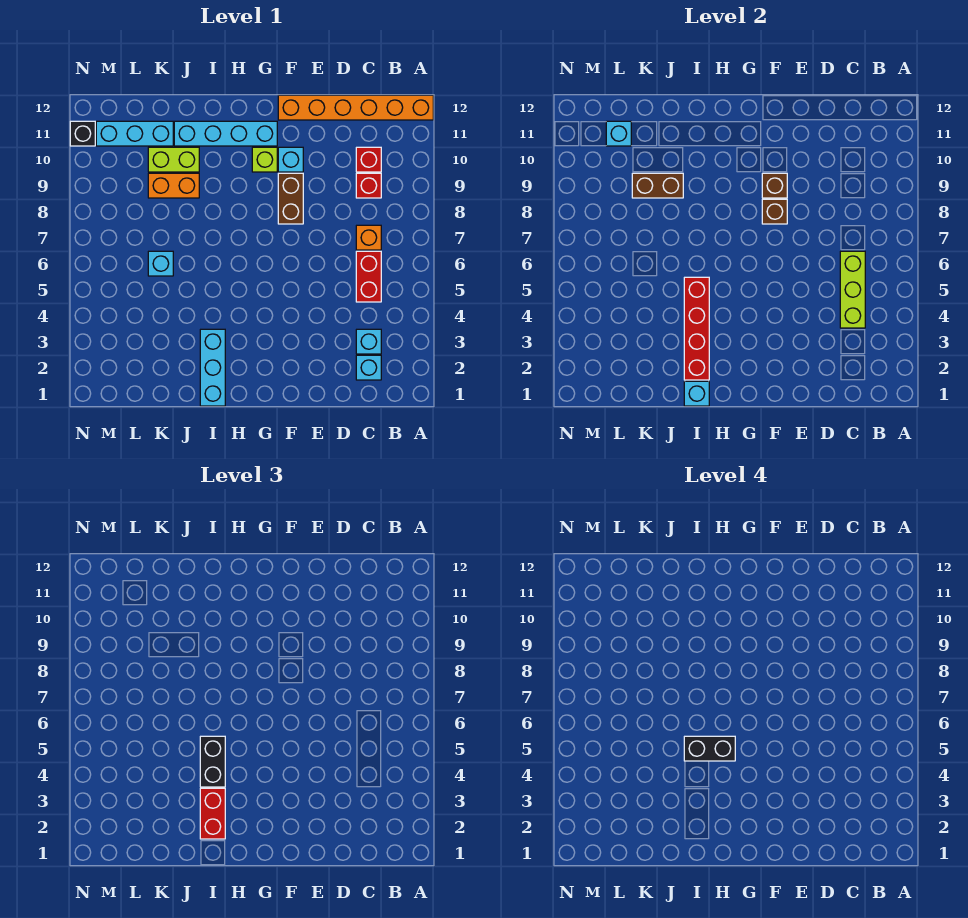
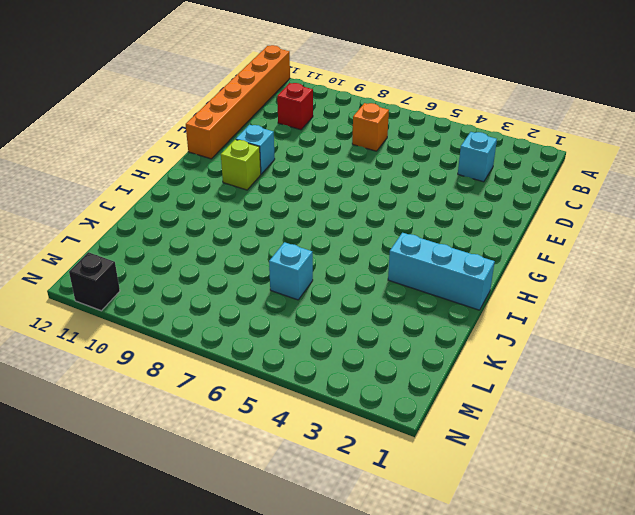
none -> cyan 1x1 brick [356,355,381,380]
none -> red 1x2 brick [356,251,381,302]
none -> red 1x1 brick [356,173,381,198]

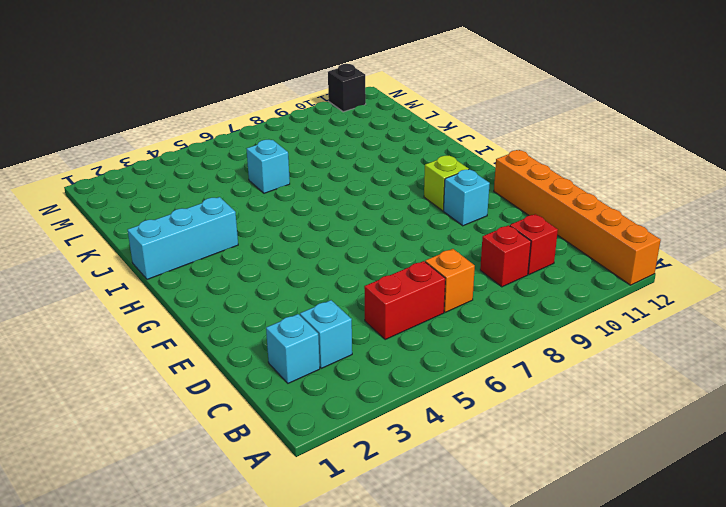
none -> brown 1x2 brick [278,173,303,224]
none -> cyan 1x4 brick [174,121,277,146]
none -> orange 1x2 brick [148,173,199,198]

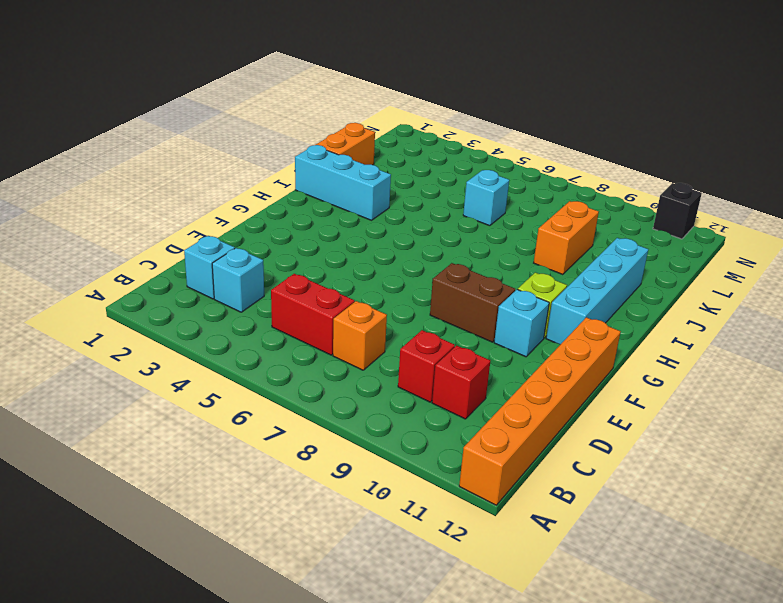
orange 1x2 brick [316,123,375,165] -> none
none -> lime 1x2 brick [148,147,199,172]
none -> cyan 1x3 brick [96,121,173,146]
none -> lime 1x3 brick [840,251,865,328]

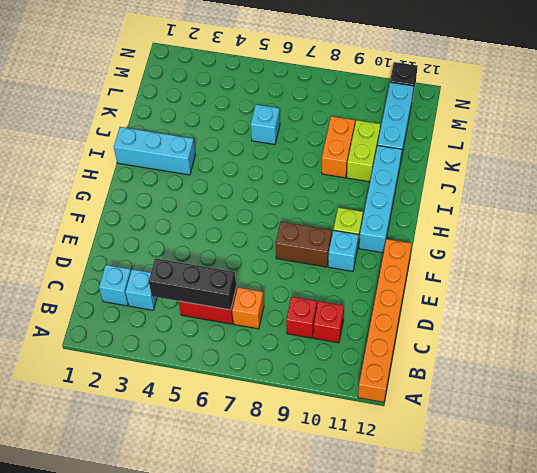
black 1x3 brick [149,258,236,310] -> lime 1x3 brick [840,251,865,328]
none -> brown 1x1 brick [762,199,787,224]
none -> brown 1x1 brick [762,173,787,198]
none -> cyan 1x1 brick [684,381,709,406]

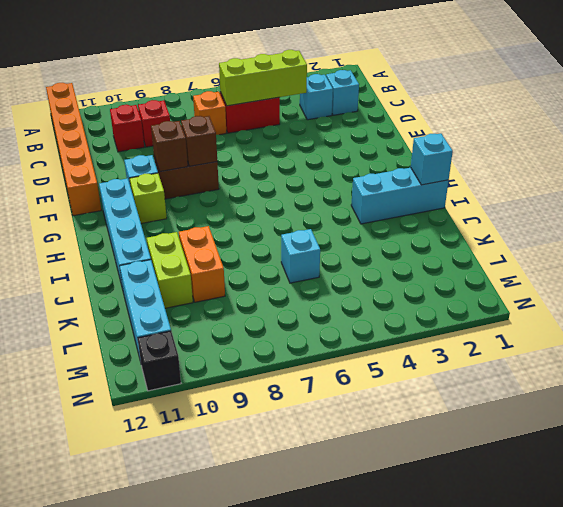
none -> red 1x4 brick [684,277,709,380]
none -> brown 1x2 brick [632,173,683,198]
none -> cyan 1x1 brick [606,121,631,146]

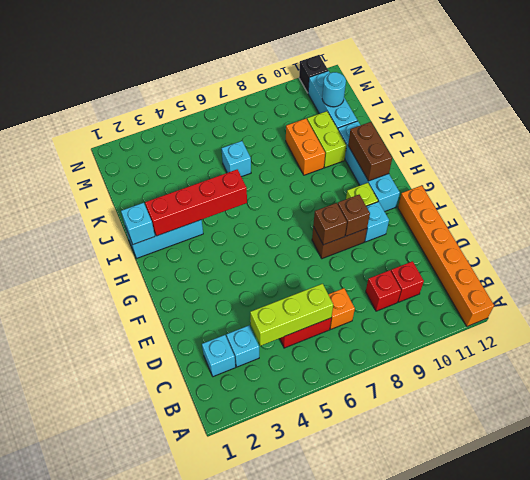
brown 1x2 brick [348,122,392,181] -> brown 1x2 brick moved to [632,173,683,198]
cyan 1x1 round brick [322,72,346,107] -> cyan 1x1 brick [606,121,631,146]
none -> red 1x2 brick [200,788,225,839]
none -> black 1x2 brick [200,736,225,787]
none -> black 1x2 brick [684,736,735,761]

